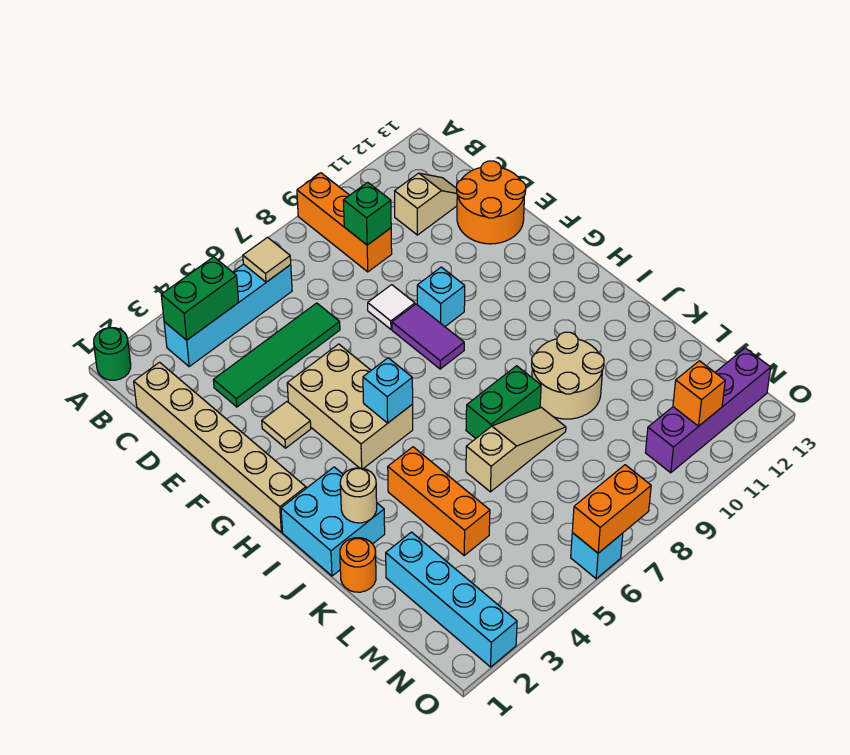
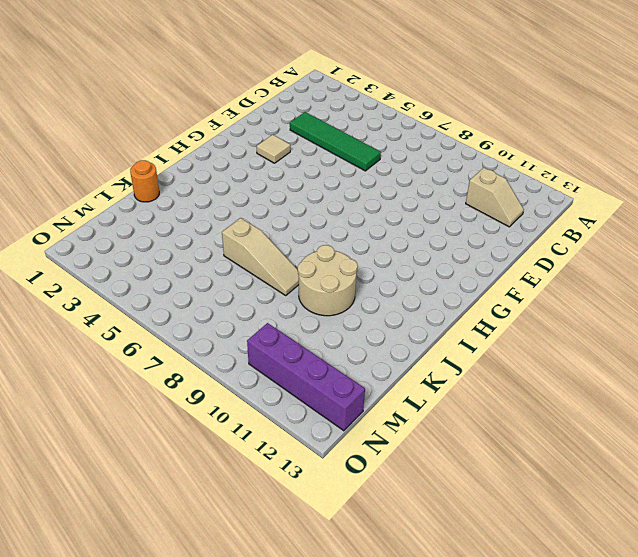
none -> green 1x1 round brick [94,328,131,380]
none -> orange 1x3 brick [297,173,392,272]
none -> cyan 1x4 brick [164,264,292,366]

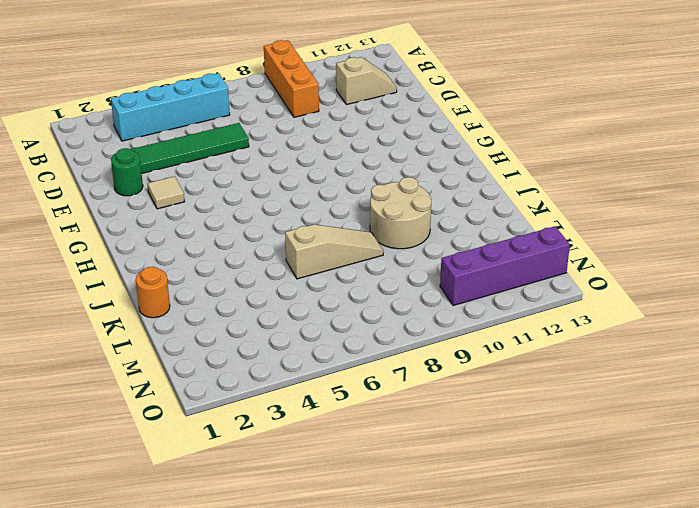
green 1x1 round brick [111,148,143,196] -> green 1x1 round brick moved to [94,328,131,380]
none -> tan 1x6 brick [134,362,306,532]
none -> orange 2x2 round brick [457,161,526,244]
none -> white 1x1 tile [368,285,415,329]

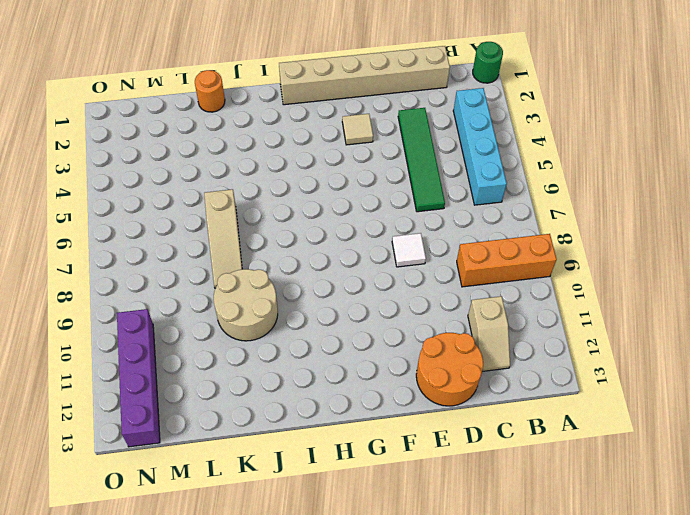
none -> tan 2x3 brick [287,344,413,469]
none -> purple 1x2 tile [392,304,464,369]
none -> cyan 1x1 brick [417,267,465,326]

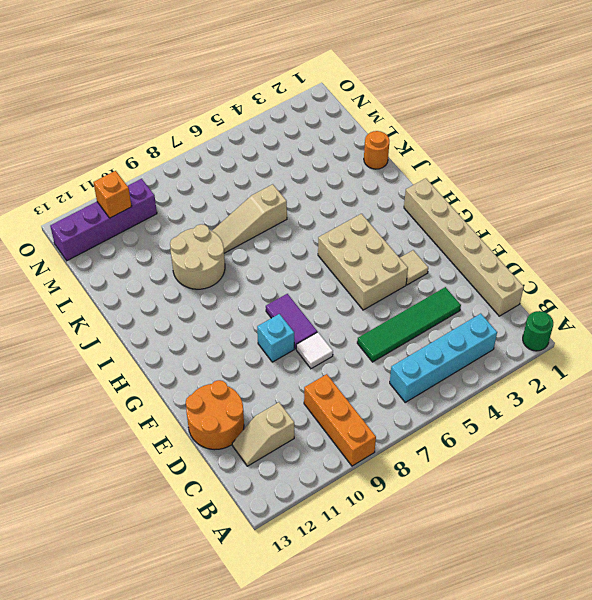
none -> cyan 2x2 brick [281,467,385,576]
none -> orange 1x3 brick [388,447,490,555]
none -> green 1x2 brick [466,366,541,438]

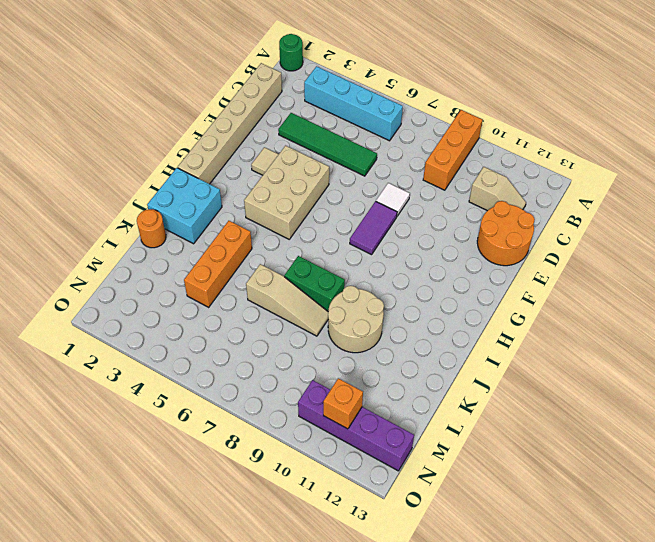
none -> cyan 1x1 brick [417,267,465,326]
none -> cyan 1x4 brick [386,532,517,667]
none -> cyan 1x1 brick [571,533,623,579]

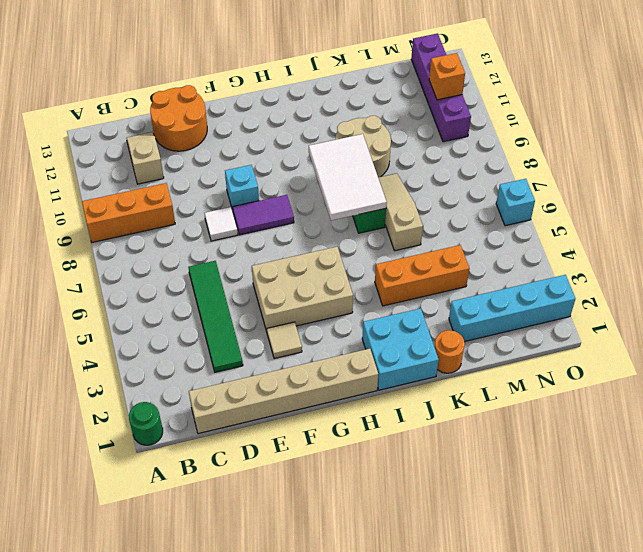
white 2x3 tile [309,134,387,220] -> none
none -> cyan 1x4 brick [164,264,292,366]
none -> green 1x2 brick [161,257,239,340]
none -> tan 1x1 tile [243,237,291,282]

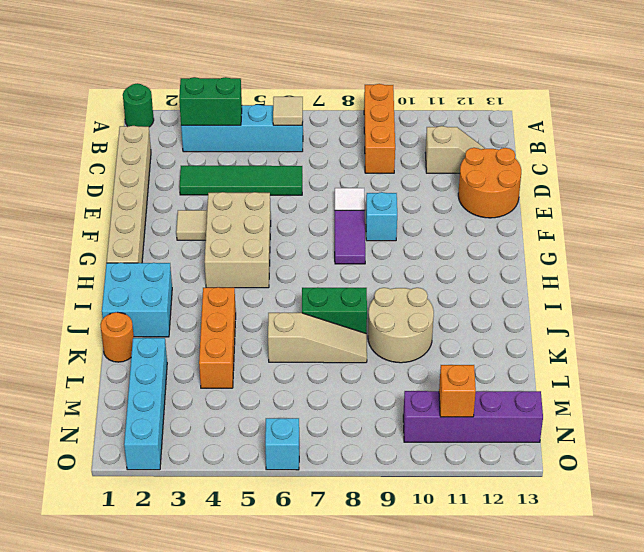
none -> green 1x1 brick [343,182,391,245]
none -> cyan 1x1 brick [363,358,413,423]
none -> tan 1x1 round brick [340,468,377,523]

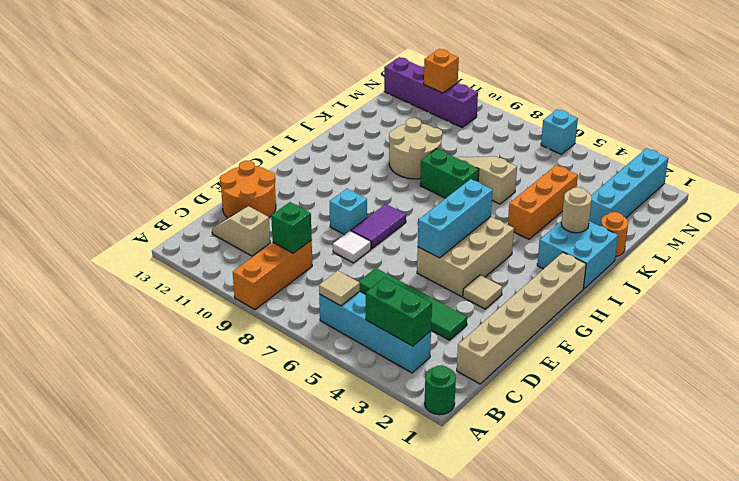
cyan 1x3 brick [418,179,493,258] -> cyan 1x1 brick [363,358,413,423]
none -> orange 1x2 brick [572,465,651,553]

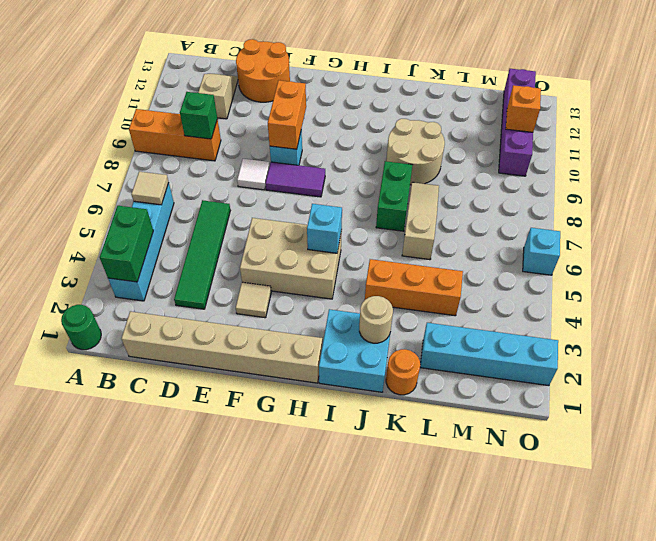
orange 1x2 brick [268,80,306,149] -> orange 1x2 brick moved to [572,465,651,553]

